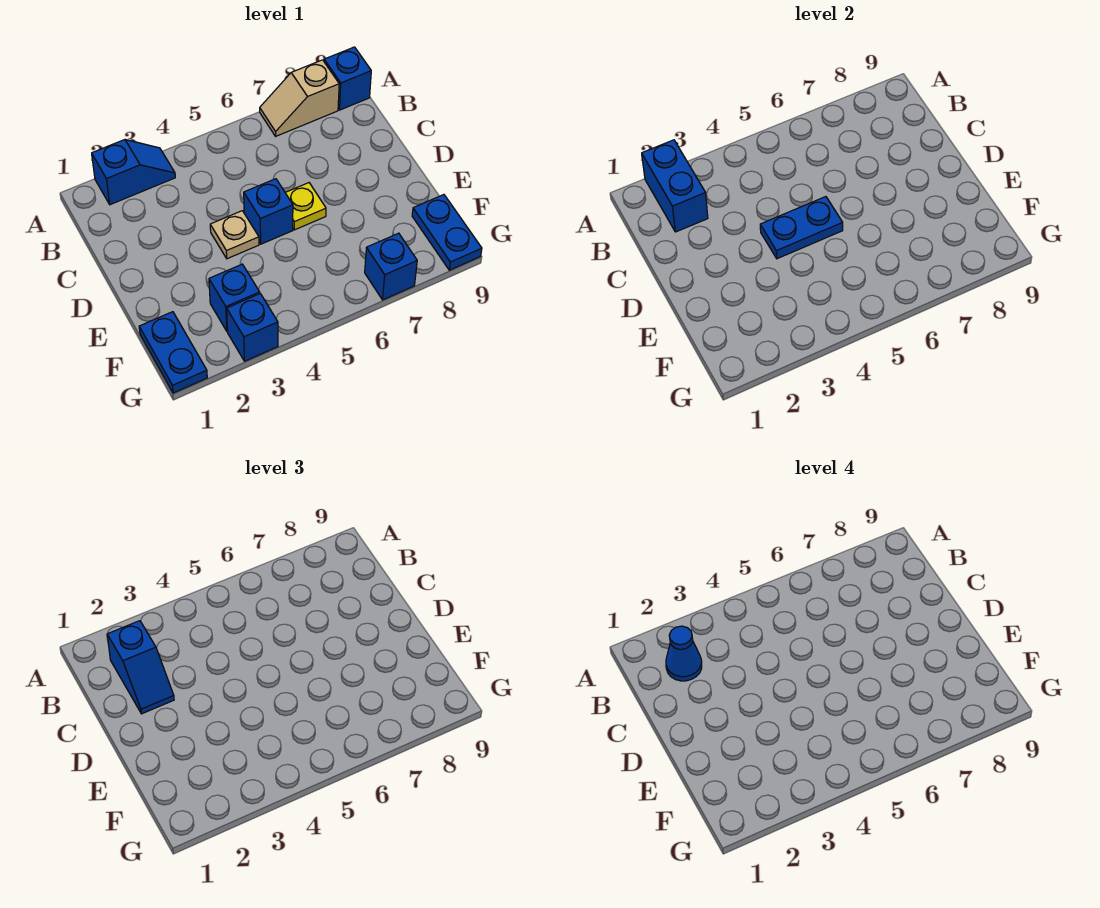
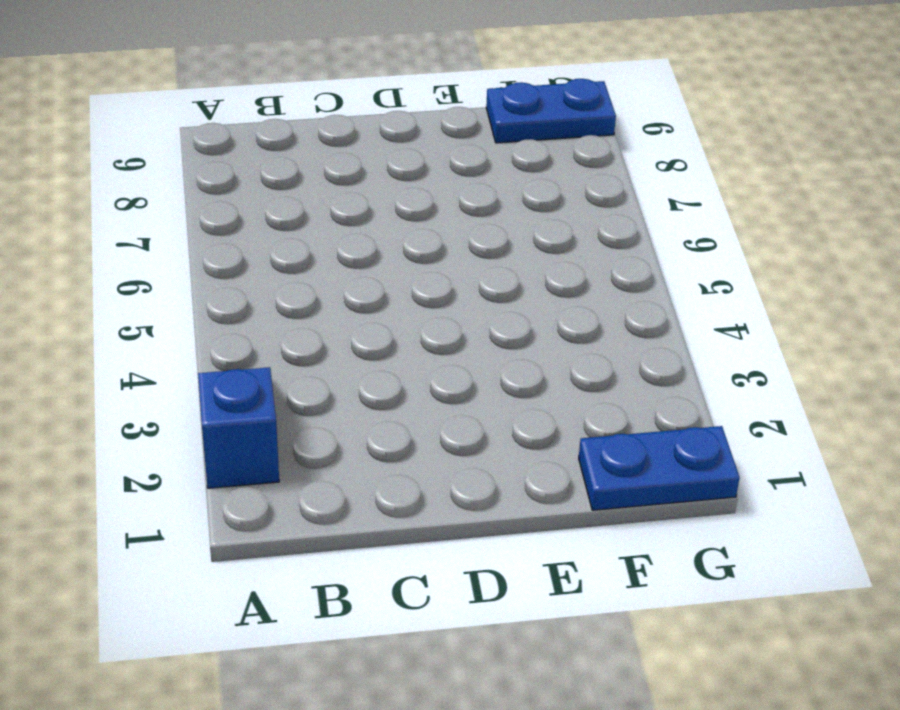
none -> tan 1x2 slope [260,60,339,136]
none -> blue 1x1 brick [324,47,371,110]
none -> tan 1x1 plate [210,211,259,259]

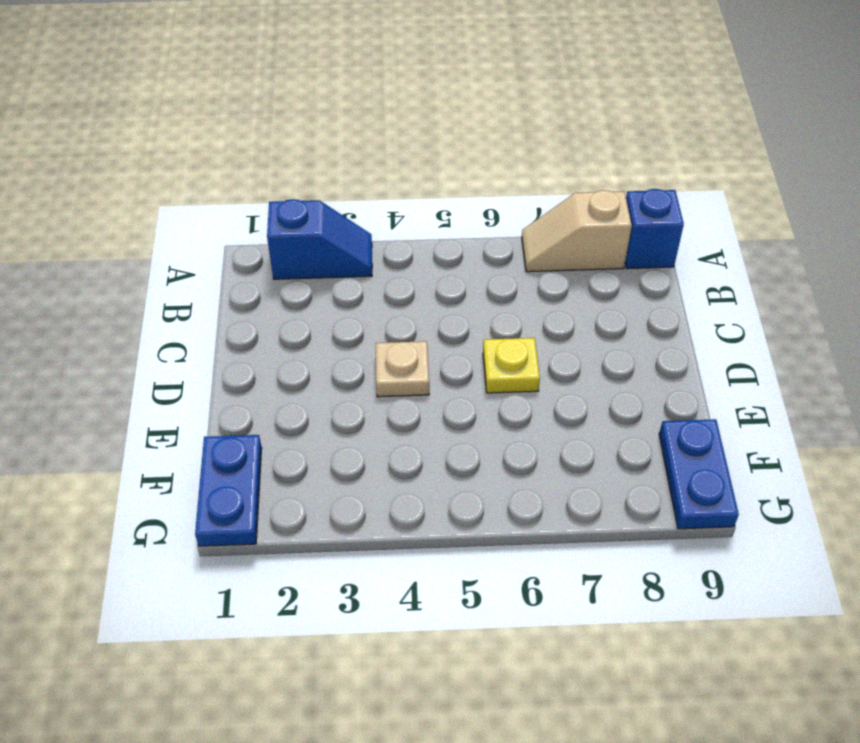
none -> blue 1x1 brick [244,179,293,244]
none -> blue 1x1 brick [209,264,260,331]
none -> blue 1x1 brick [227,294,278,361]

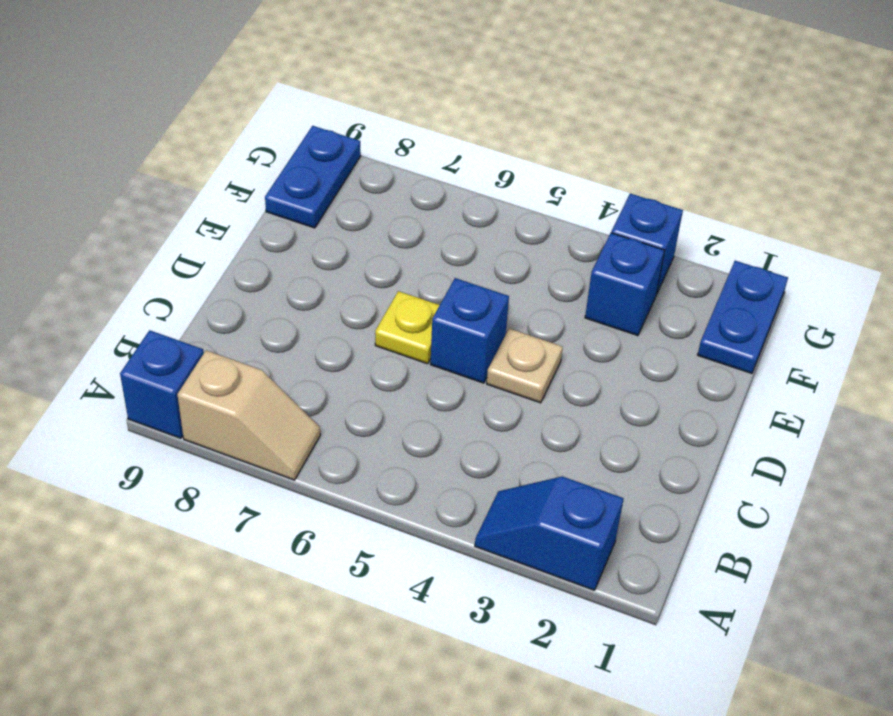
none -> blue 1x1 brick [365,233,417,300]
none -> blue 1x2 brick [642,140,708,232]
none -> blue 1x2 plate [760,197,843,259]

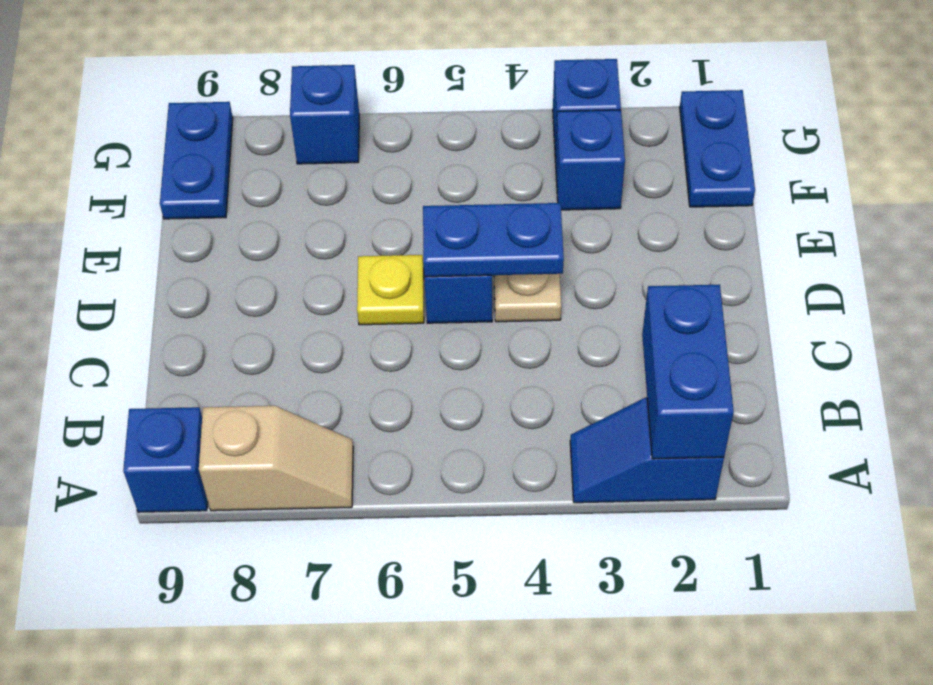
none -> blue 1x2 slope [107,621,174,714]
none -> blue 1x1 cone [666,626,702,681]

